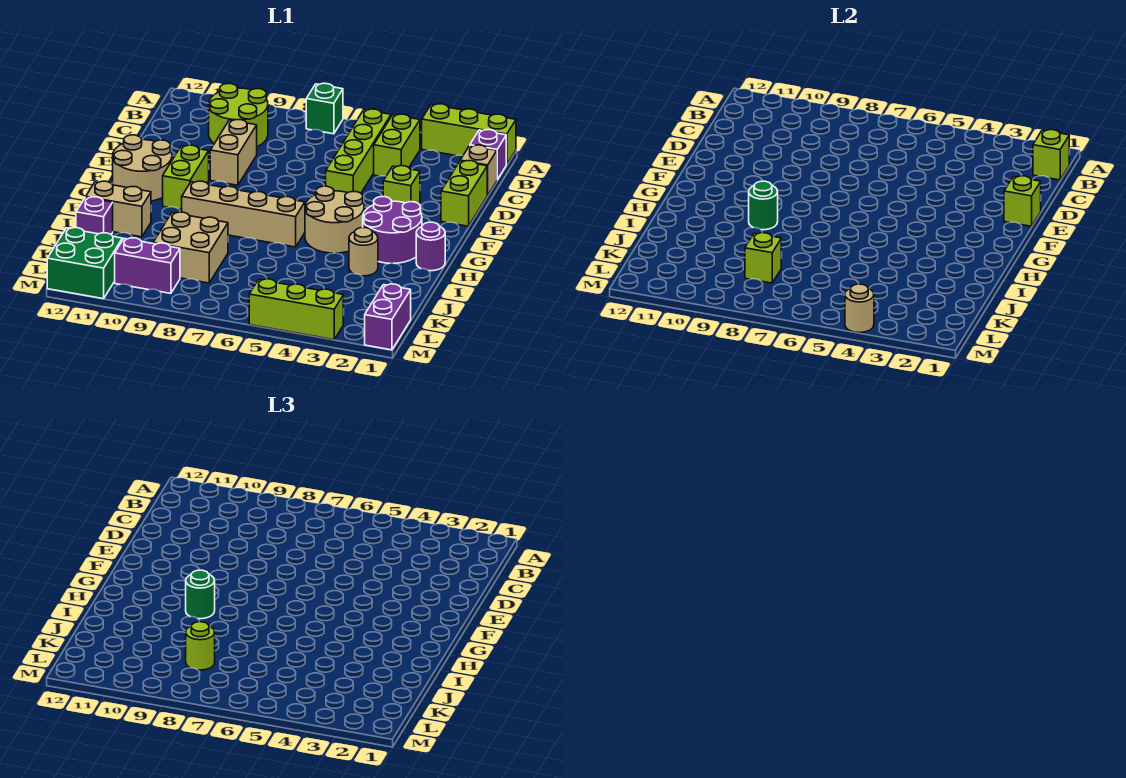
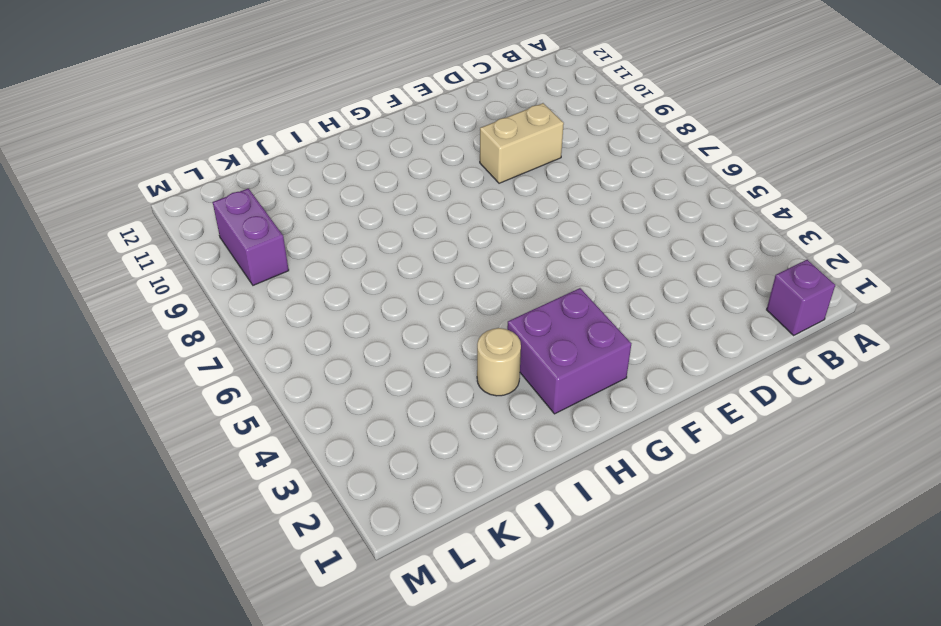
purple 2x2 brick [507,288,631,414] -> purple 2x2 round brick [363,197,422,263]
none -> lime 1x3 brick [422,104,516,165]
none -> green 1x1 brick [306,83,343,134]
none -> lime 1x2 brick [374,114,420,176]
none -> lime 1x4 brick [326,109,391,193]

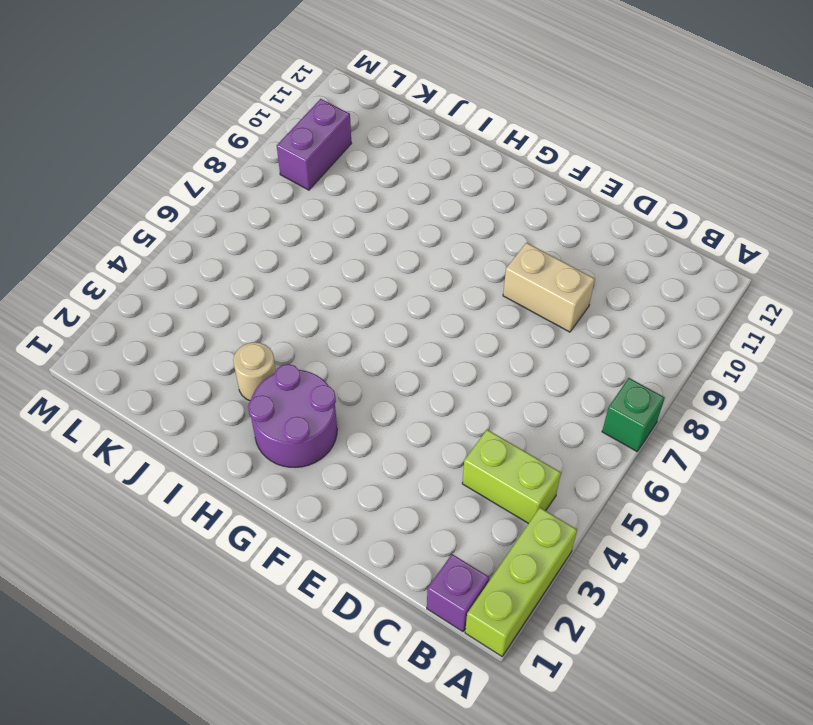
none -> lime 1x4 brick [326,109,391,193]
none -> lime 2x2 round brick [209,84,268,146]
none -> tan 1x1 brick [460,145,497,195]
none -> lime 1x2 brick [441,161,487,226]

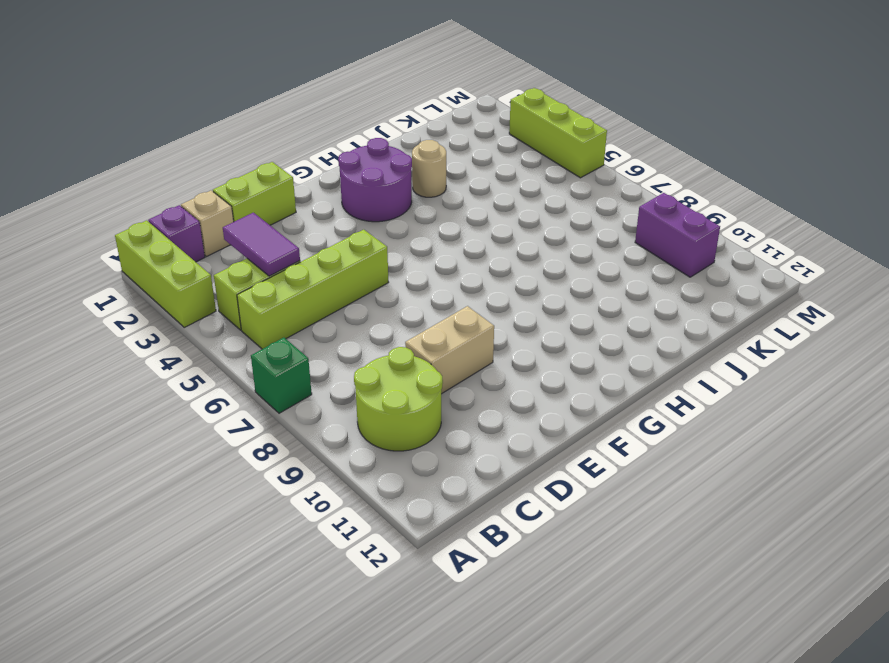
purple 1x2 tile [223,213,300,276] -> none
none -> lime 1x1 brick [383,166,420,204]
none -> lime 1x2 brick [163,145,209,210]
none -> tan 2x2 round brick [113,135,172,201]
none -> tan 2x2 round brick [305,186,364,253]

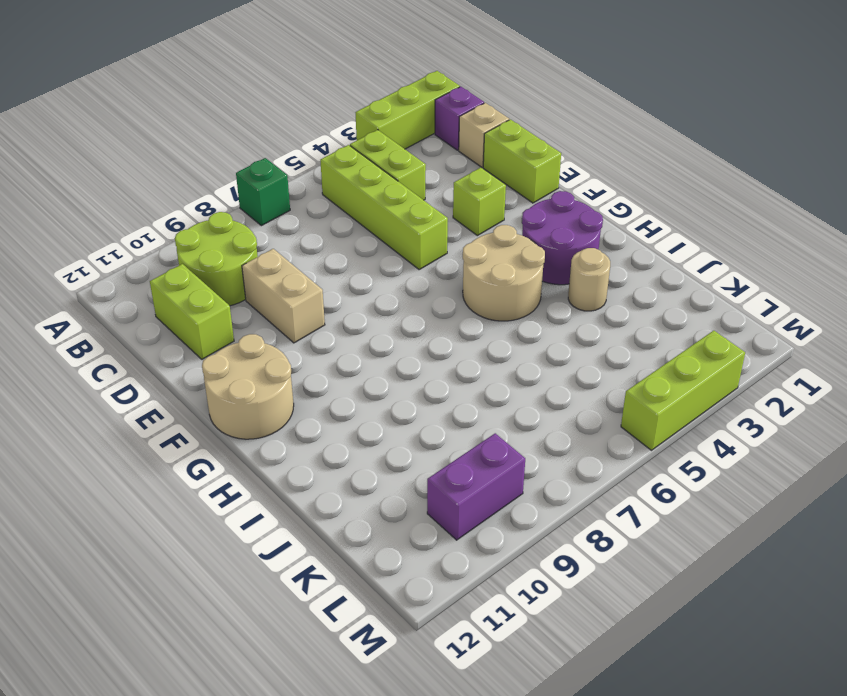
lime 1x2 brick [150,264,234,359] -> lime 1x2 brick moved to [163,145,209,210]
none -> purple 1x1 round brick [416,222,445,271]
none -> tan 1x4 brick [182,181,305,247]
none -> tan 1x2 brick [86,181,151,237]
none -> tan 2x2 brick [153,212,228,283]

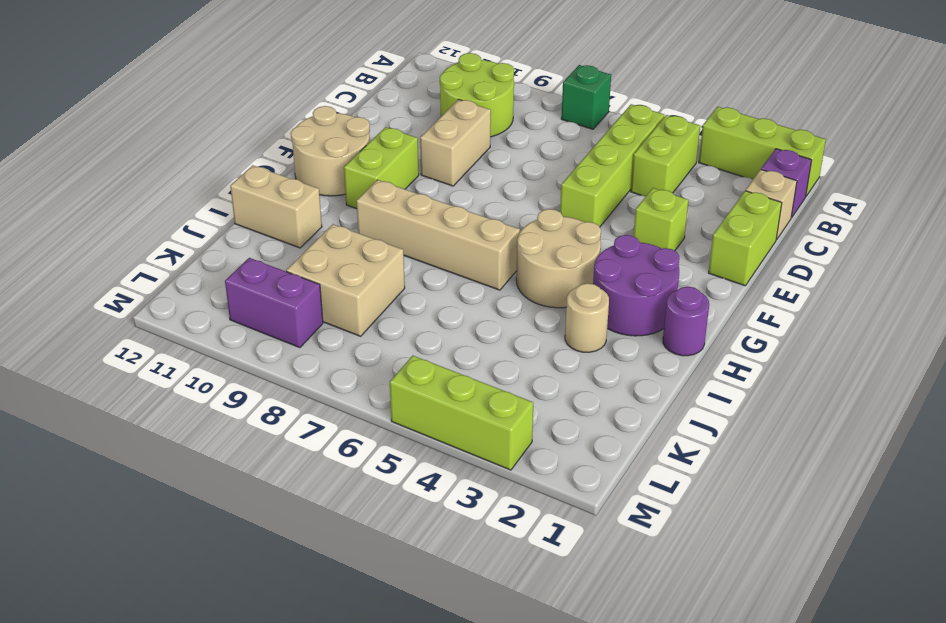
none -> purple 1x1 brick [76,197,113,235]
none -> purple 1x2 brick [365,284,411,350]
none -> green 2x2 brick [47,228,122,299]
none -> lime 1x1 brick [1033,130,1069,180]

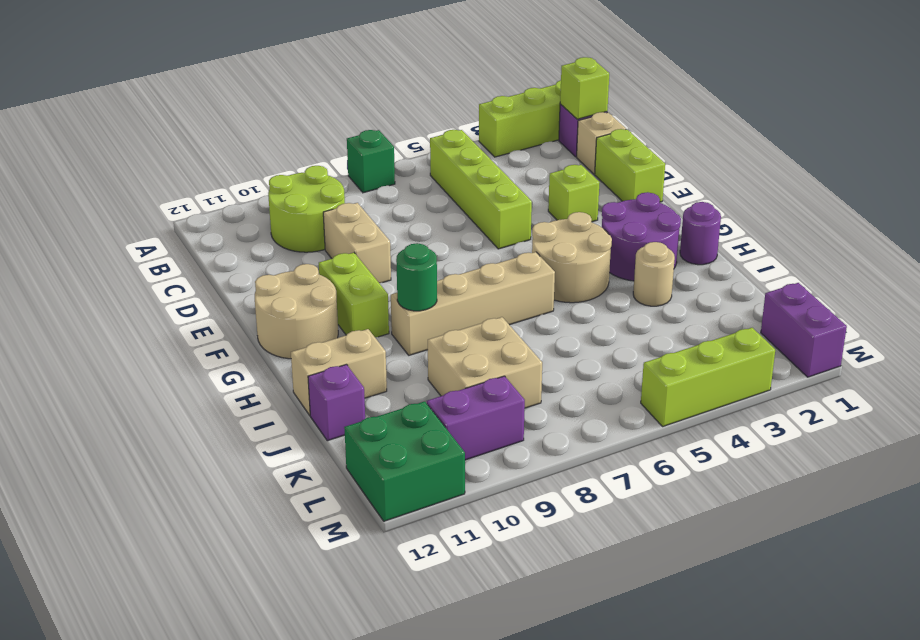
none -> lime 1x2 brick [374,114,420,176]
none -> lime 1x1 brick [1004,176,1041,226]
none -> lime 1x1 brick [745,233,781,283]
none -> tan 1x1 round brick [845,284,874,333]

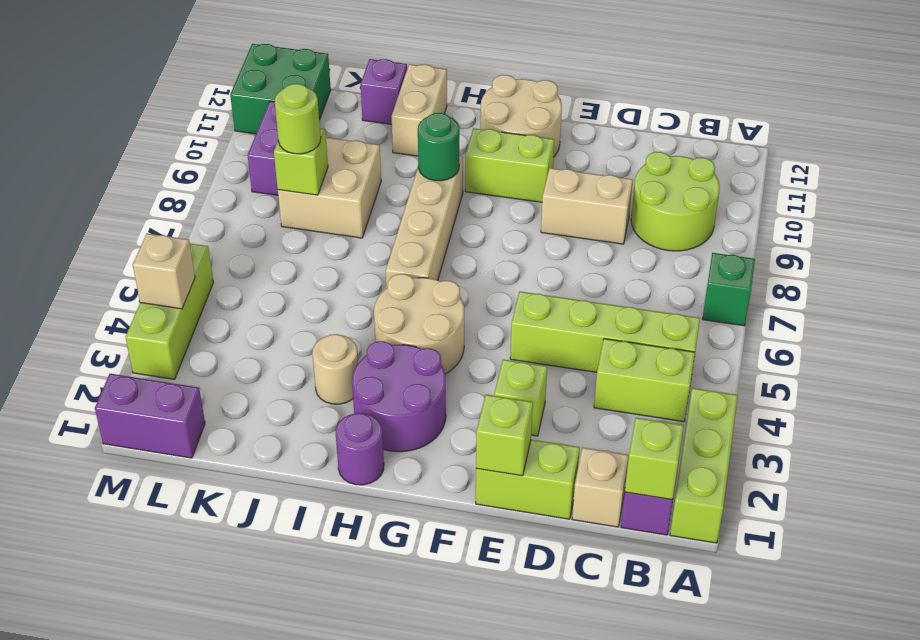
tan 1x1 brick [133,233,195,309] -> tan 1x1 round brick [845,284,874,333]
none -> green 1x1 round brick [186,570,215,619]

